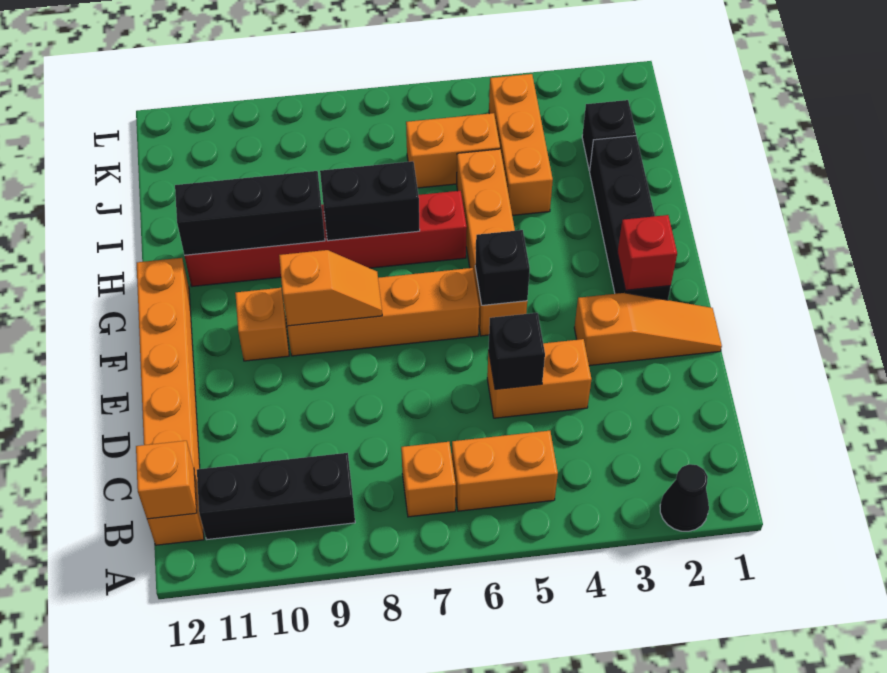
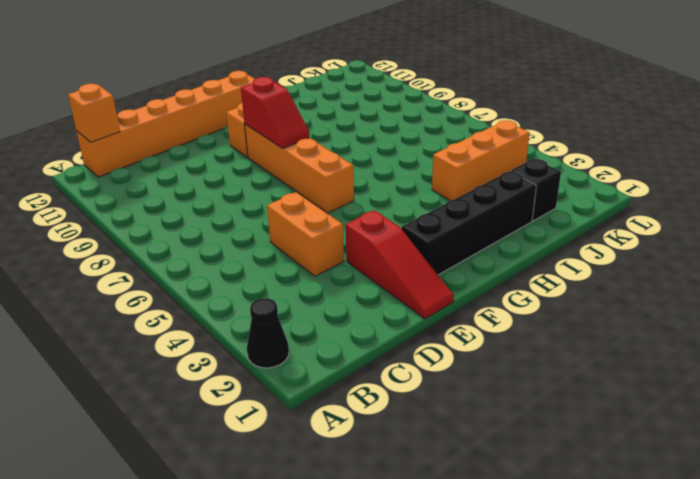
red 1x3 slope [346,210,454,319] -> orange 1x3 slope [574,293,722,366]
red 1x2 slope [241,77,309,148] -> orange 1x2 slope [279,250,382,326]
none -> orange 1x2 brick [452,431,558,511]
none -> orange 1x1 brick [401,442,456,517]
none -> black 1x3 brick [197,453,355,539]

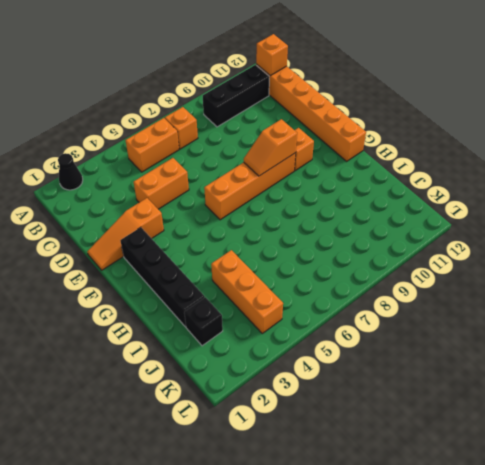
none -> orange 1x4 brick [457,149,527,336]
none -> red 1x6 brick [185,191,467,287]
none -> orange 1x2 brick [406,113,500,188]

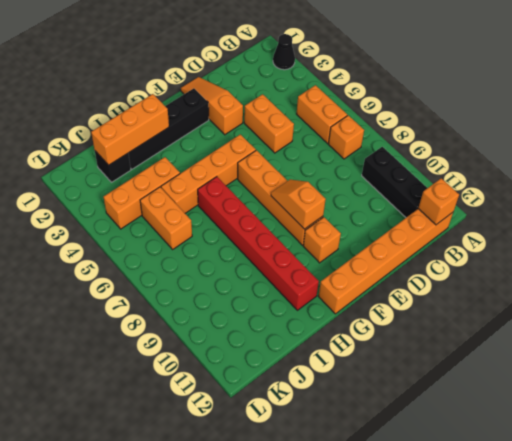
orange 1x3 brick [91,94,169,165] -> none
none -> black 1x1 brick [489,313,545,389]
none -> red 1x1 brick [617,215,677,290]
none -> black 1x1 brick [475,230,530,305]

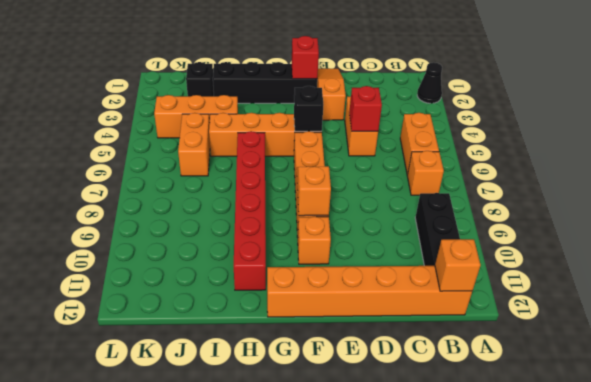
red 1x1 brick [349,86,382,131] -> black 1x1 brick [489,313,545,389]
none -> black 1x2 brick [320,161,420,241]
none -> black 1x3 brick [175,171,325,255]

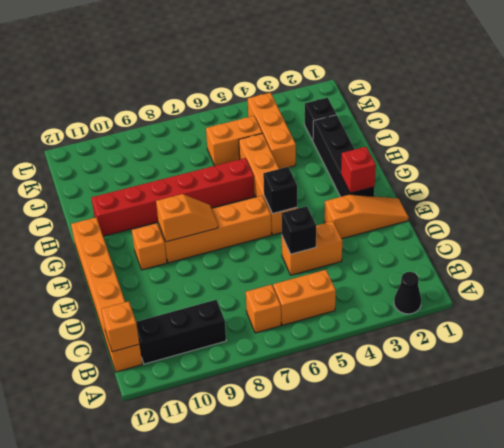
none -> black 1x2 brick [320,161,420,241]
none -> black 1x3 brick [175,171,325,255]

